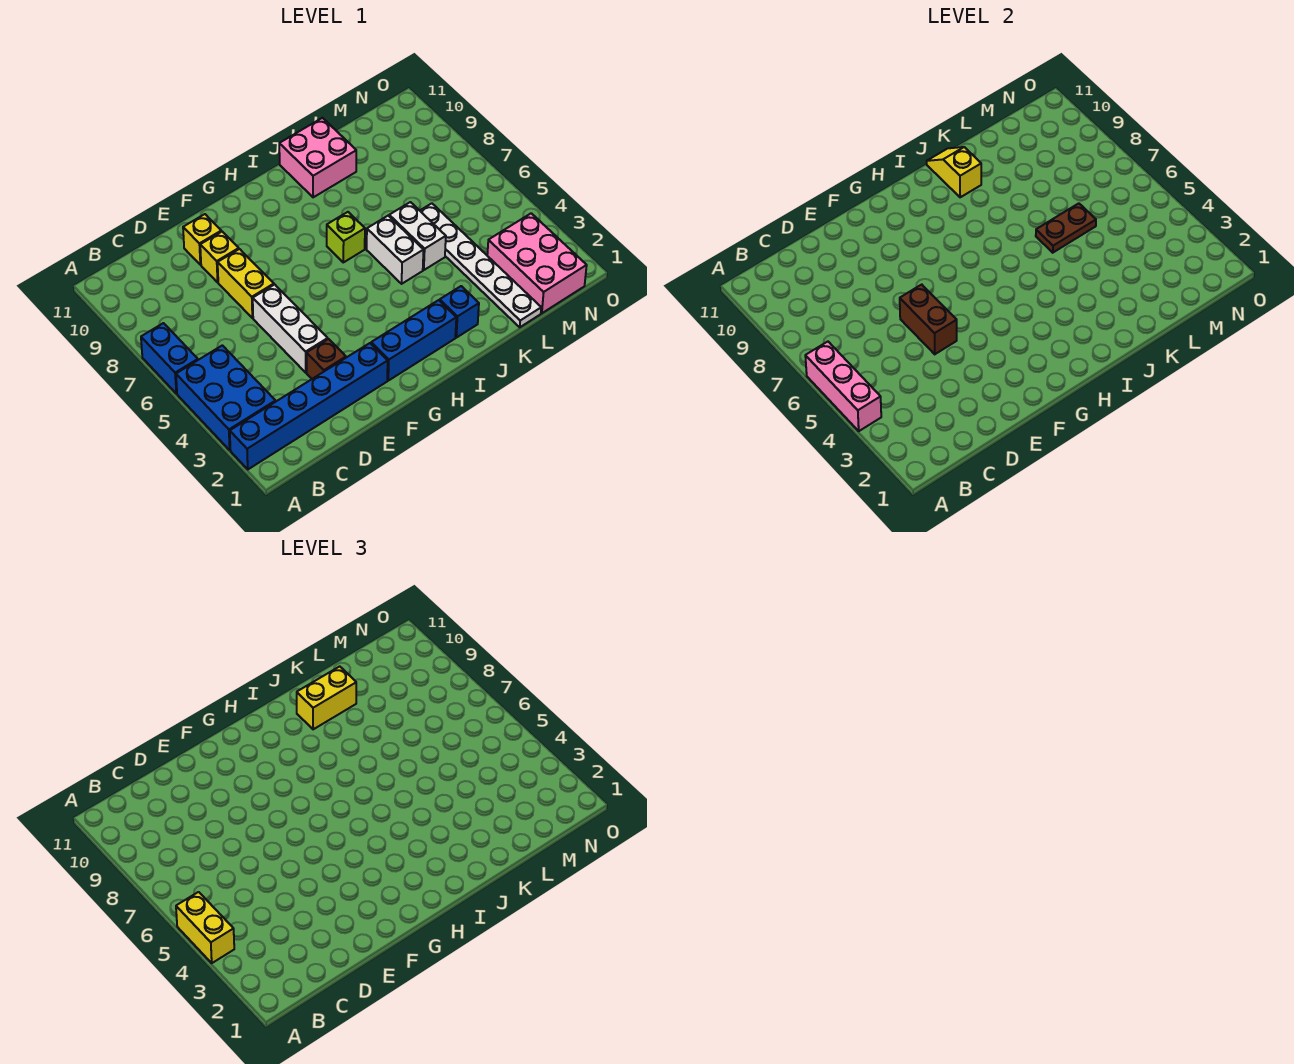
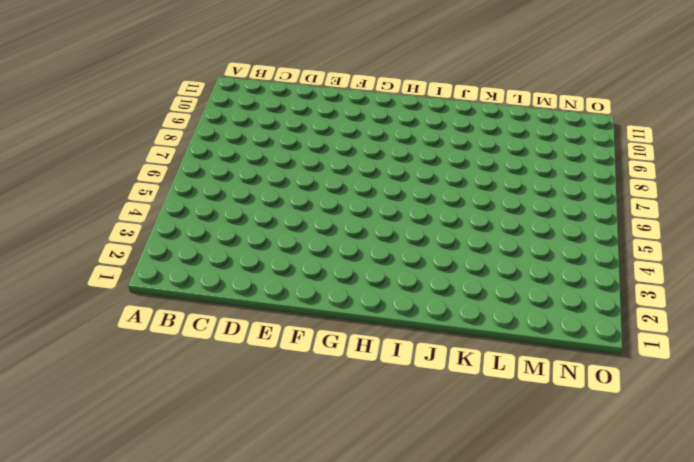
none -> blue 1x6 brick [230,343,388,469]
none -> blue 2x3 brick [176,345,276,450]
none -> blue 1x2 brick [141,323,198,394]

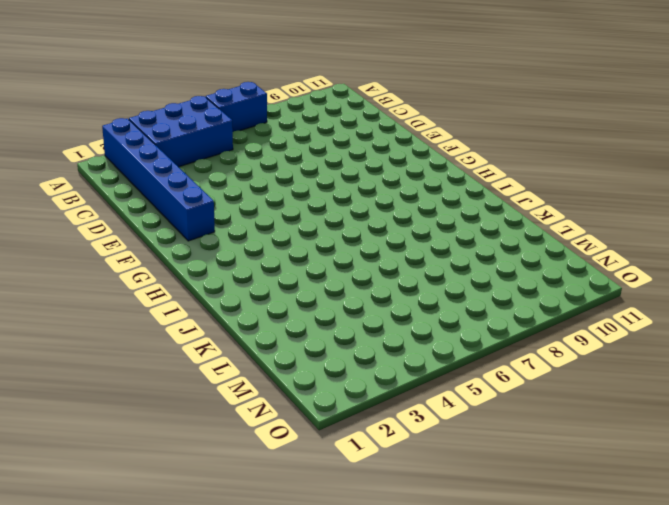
none -> brown 1x1 brick [306,339,346,379]
none -> white 1x3 brick [253,285,328,373]
none -> yellow 1x2 brick [218,249,274,318]

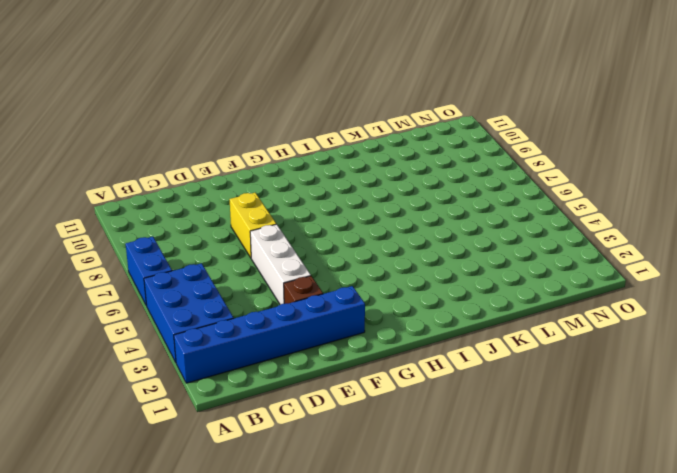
none -> yellow 1x1 brick [200,232,239,282]
none -> yellow 1x1 brick [183,214,221,265]
none -> blue 1x3 brick [371,300,456,381]

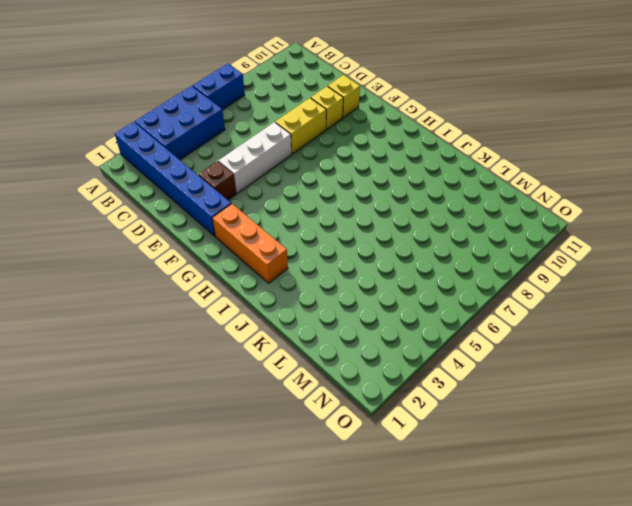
orange 1x3 brick [212,204,288,283] -> blue 1x3 brick [371,300,456,381]
none -> lime 1x1 brick [327,212,365,262]
none -> blue 1x1 brick [440,286,479,338]
none -> white 1x2 brick [367,216,424,284]

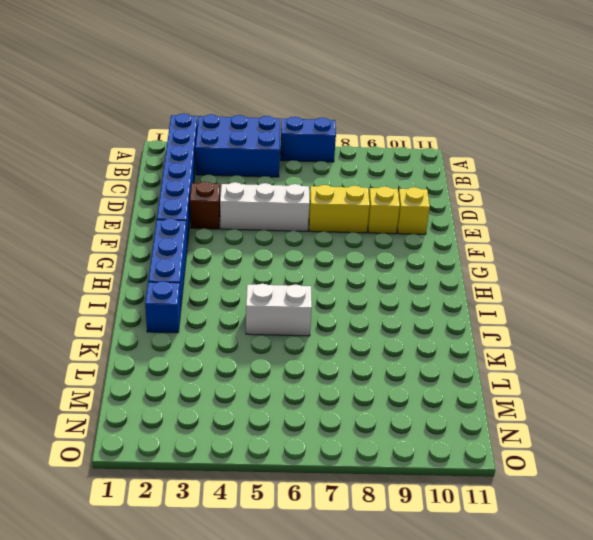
none -> lime 1x1 brick [327,212,365,262]
none -> pink 2x2 brick [279,118,356,197]
none -> white 1x2 brick [389,202,446,270]

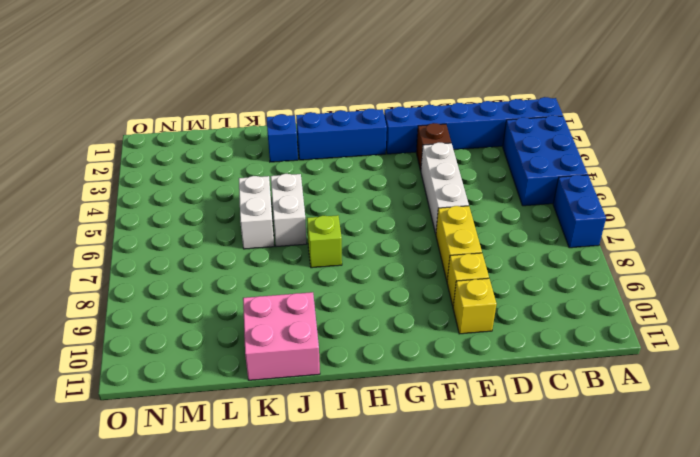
none -> white 1x6 plate [420,203,541,327]
none -> pink 2x3 brick [487,213,587,313]
none -> pink 1x3 brick [805,342,881,431]

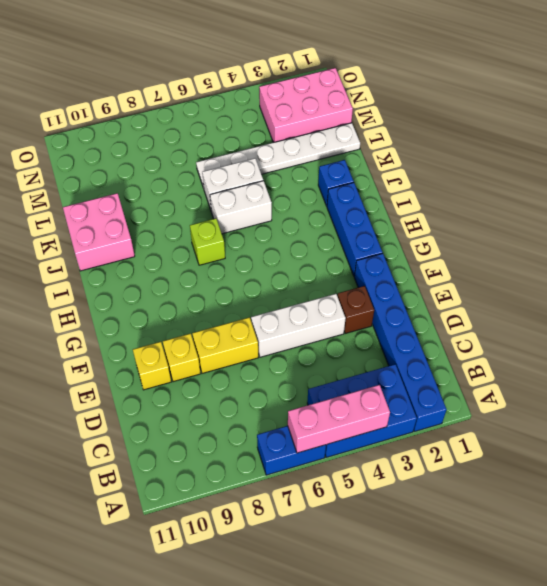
none -> brown 1x2 brick [900,285,957,354]
none -> yellow 1x2 slope [927,147,981,197]
none -> brown 1x2 plate [1036,203,1096,253]

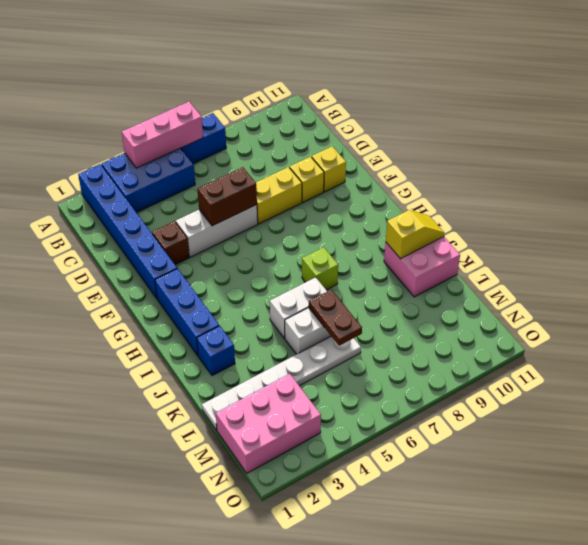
none -> yellow 1x2 brick [176,892,234,963]
none -> yellow 1x2 brick [297,666,356,729]

